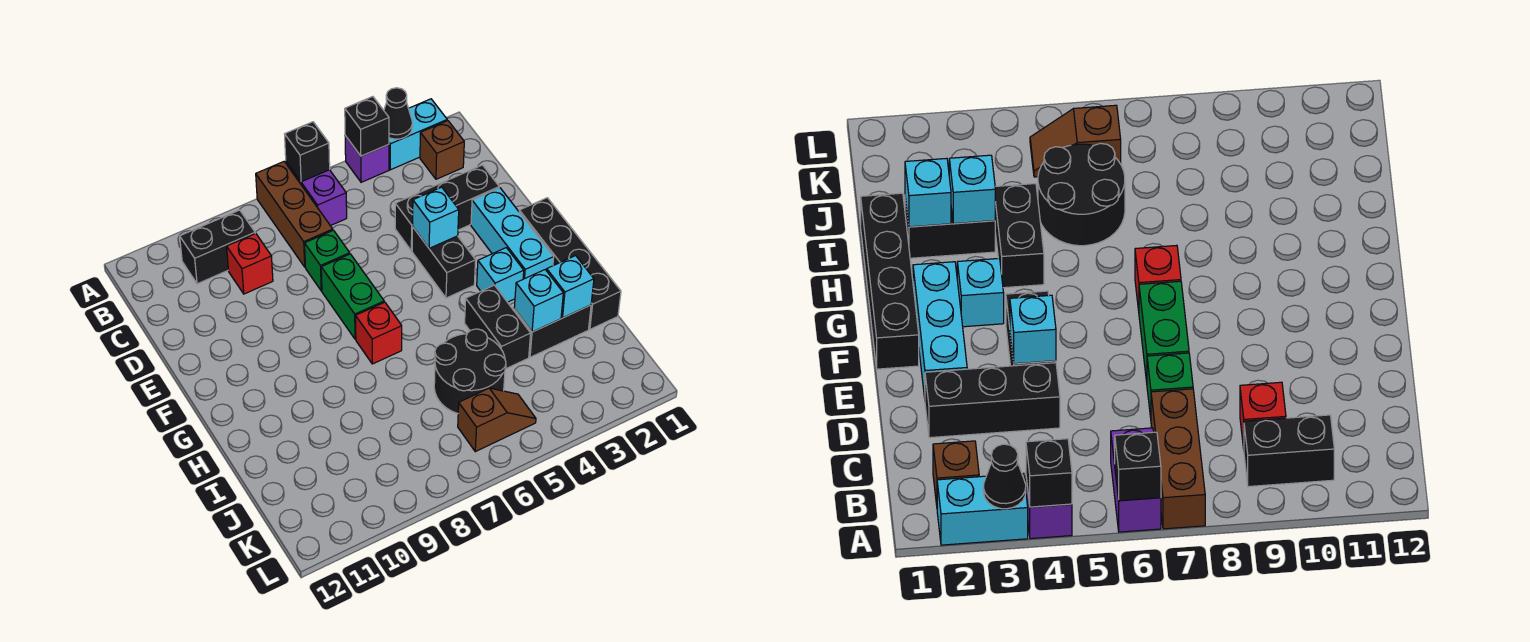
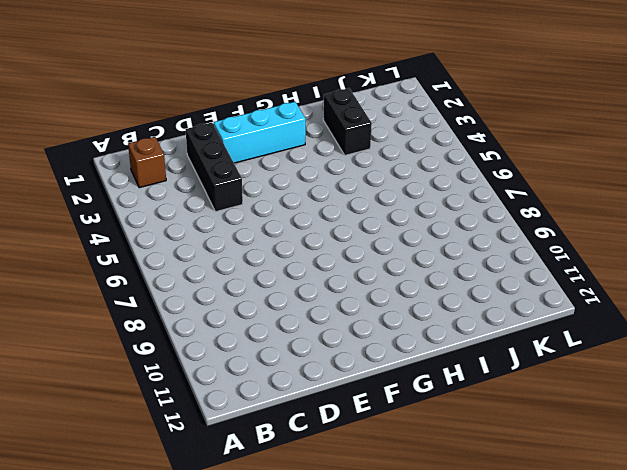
none -> cyan 1x2 brick [389,99,447,170]
none -> purple 1x1 brick [345,136,389,182]
none -> purple 1x2 brick [286,162,347,226]

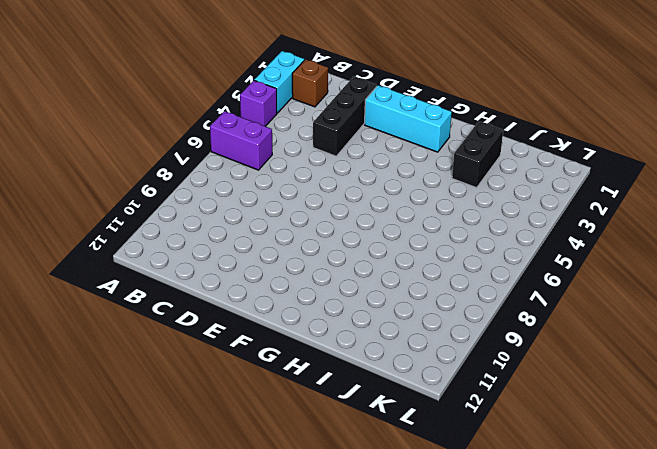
none -> brown 1x3 brick [256,162,333,267]
none -> black 1x2 brick [180,210,255,284]
none -> red 1x1 brick [227,233,273,294]

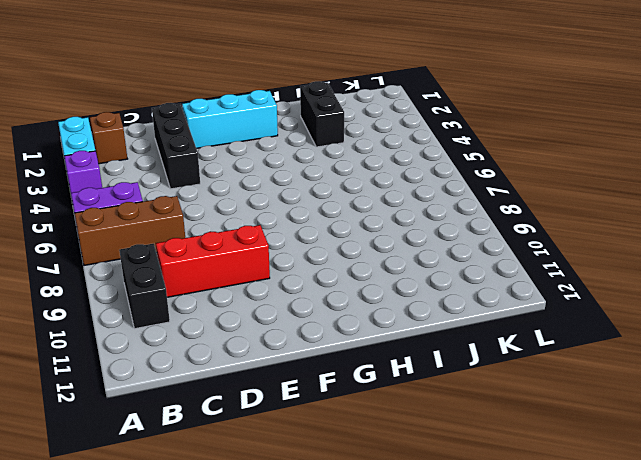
red 1x3 brick [156,225,270,297] -> red 1x1 brick [227,233,273,294]
none -> green 1x1 brick [305,230,350,291]
none -> black 1x2 brick [412,228,476,298]
none -> green 1x2 brick [321,254,384,339]

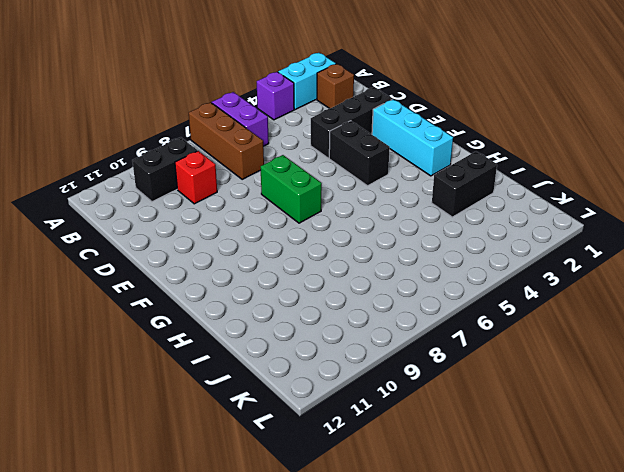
none -> green 1x1 brick [305,230,350,291]
none -> black 1x4 brick [519,198,621,329]
none -> cyan 1x1 brick [477,248,524,302]

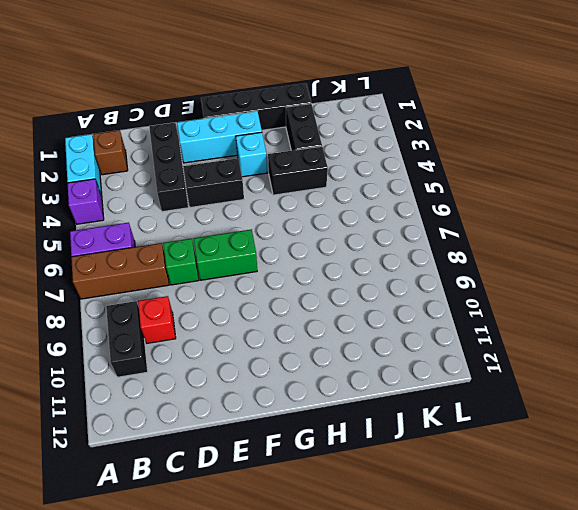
none -> red 1x1 brick [356,302,402,364]
none -> black 2x2 round brick [434,329,506,413]
none -> brown 1x2 slope [458,388,536,452]

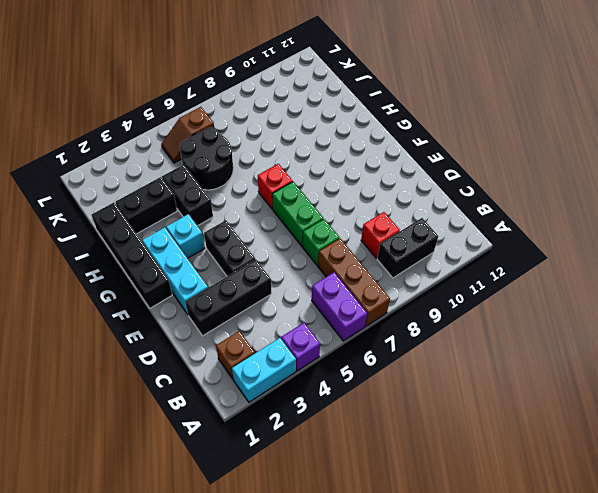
none -> black 1x1 cone [384,88,412,139]
none -> black 1x1 brick [345,97,389,156]
none -> black 1x1 brick [285,122,330,182]

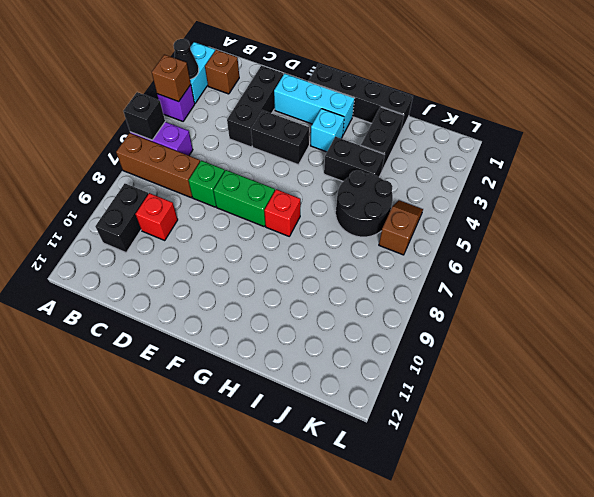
brown 1x1 brick [152,55,191,102] -> black 1x1 brick [345,97,389,156]
none -> cyan 1x1 brick [413,187,459,248]
none -> cyan 1x1 brick [547,256,594,318]
none -> cyan 1x1 brick [514,270,563,332]

